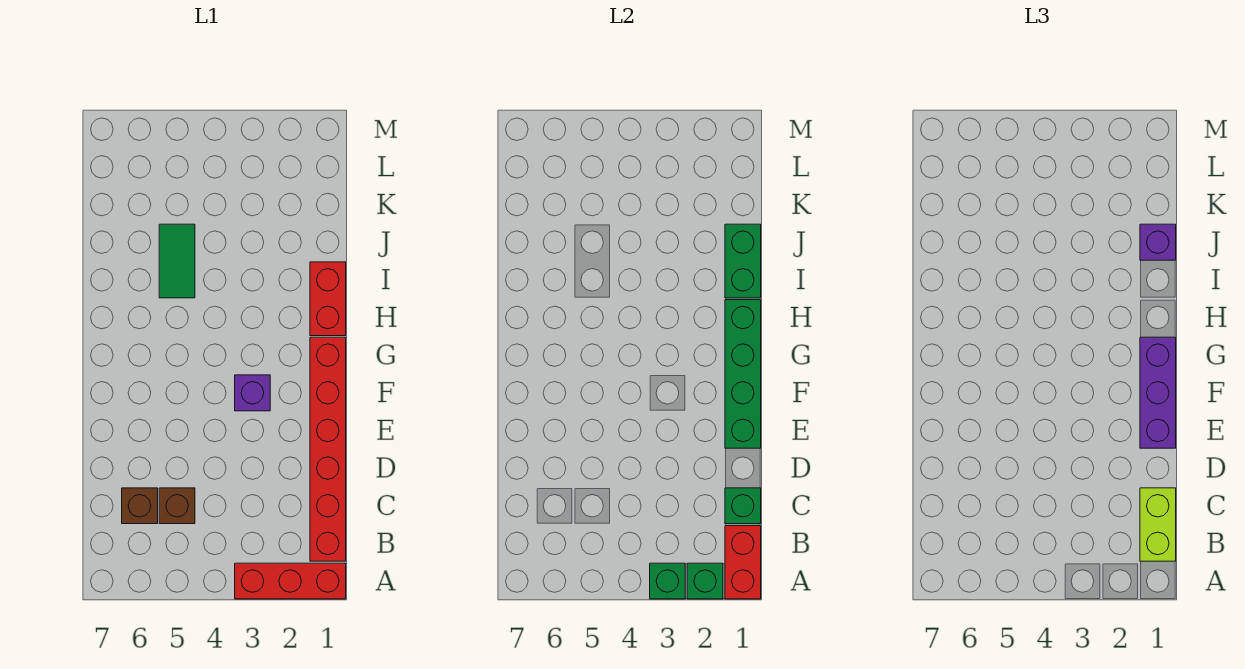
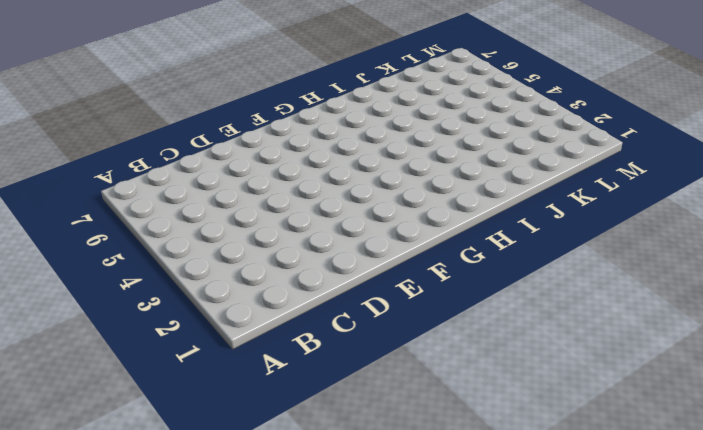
none -> red 1x3 brick [235,563,346,599]
none -> red 1x6 brick [310,337,346,561]
none -> brown 1x1 brick [159,488,195,524]

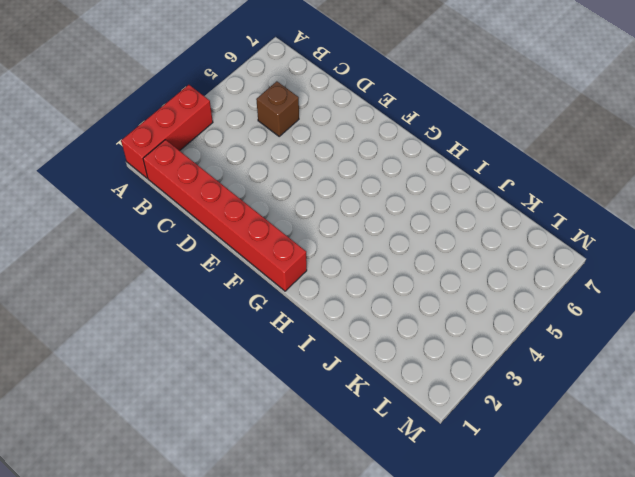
none -> brown 1x1 brick [122,488,158,524]
none -> purple 1x1 brick [235,375,270,411]
none -> red 1x2 brick [310,262,346,336]

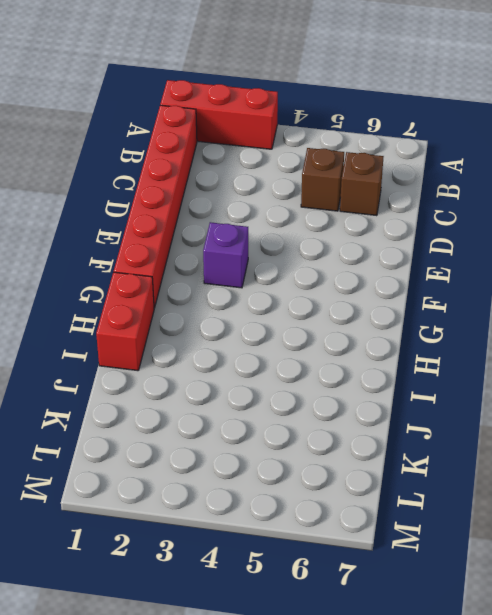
none -> green 1x2 tile [159,224,195,298]
none -> red 1x2 brick [725,526,761,599]
none -> green 1x1 brick [687,563,723,599]

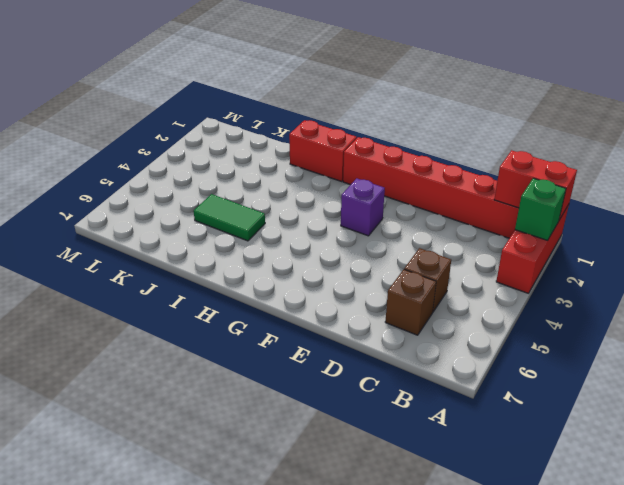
none -> green 1x1 brick [650,563,685,599]
none -> green 1x1 brick [725,488,761,524]
none -> green 1x4 brick [725,300,761,448]

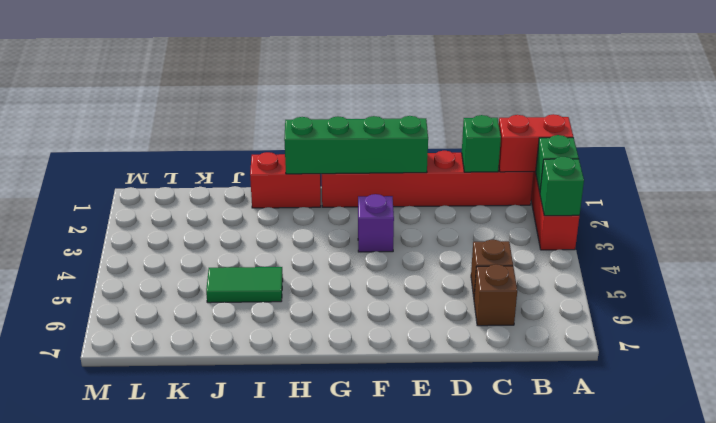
none -> green 1x2 brick [725,224,761,298]
none -> lime 1x2 brick [1140,488,1176,561]
none -> purple 1x3 brick [1140,337,1176,448]

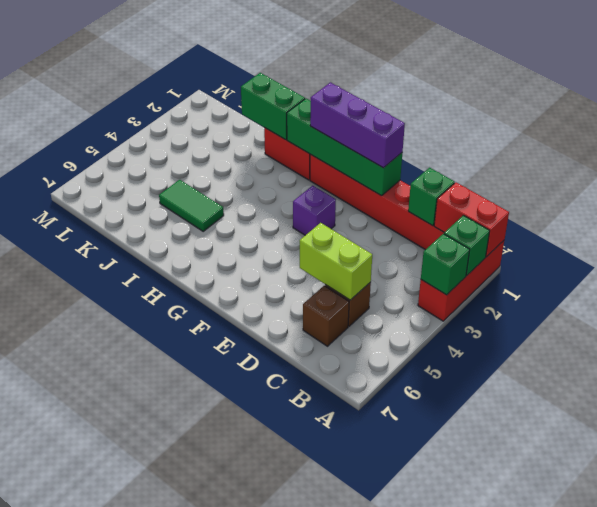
lime 1x2 brick [300,223,372,300] -> lime 1x2 brick moved to [1140,488,1176,561]
none -> purple 1x1 brick [1140,224,1176,260]

